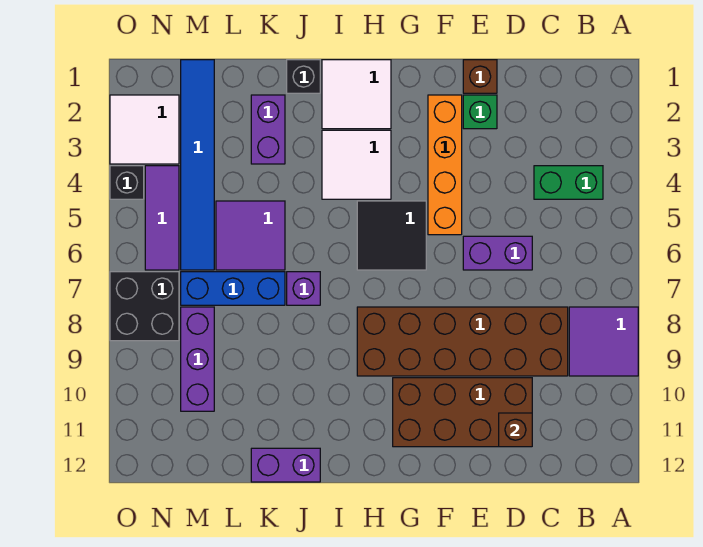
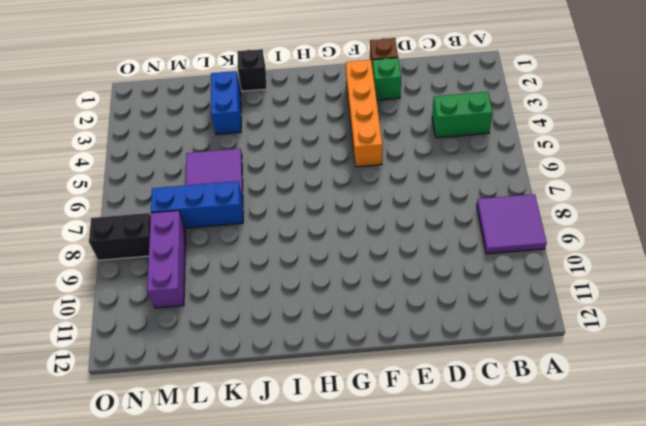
blue 1x2 brick [211,71,241,135] -> purple 1x2 brick [251,95,285,164]
black 1x2 brick [89,213,151,260] -> black 2x2 brick [110,272,179,341]
none -> brown 2x6 brick [357,307,568,376]
none -> purple 1x2 brick [463,236,532,270]
none -> brown 2x4 brick [393,378,532,447]

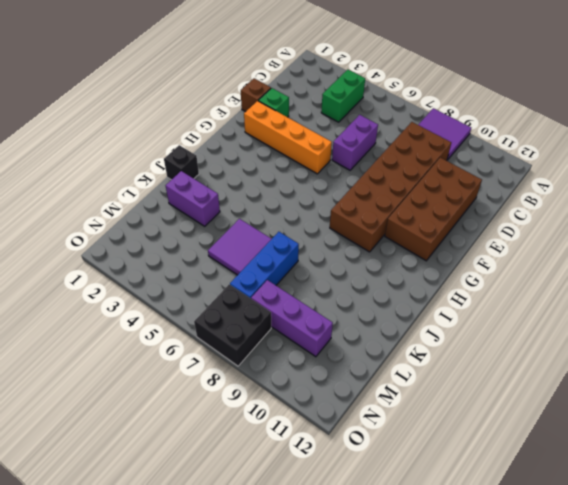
none -> black 2x2 tile [357,201,426,270]
none -> white 2x2 tile [322,60,391,129]
none -> white 2x2 tile [322,130,391,199]

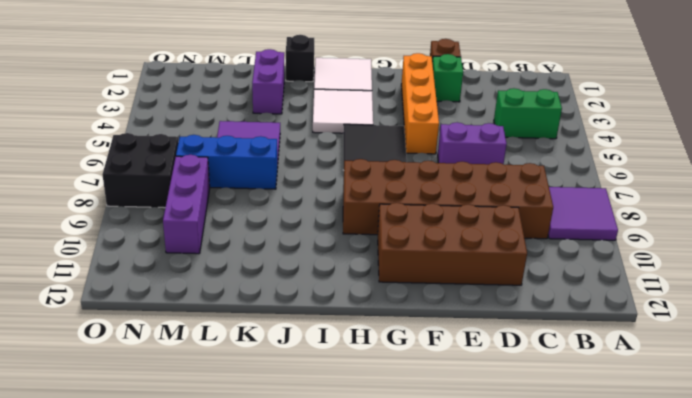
none -> purple 1x1 brick [287,272,320,305]
none -> purple 1x2 brick [251,448,320,482]
none -> blue 1x6 tile [181,60,214,270]

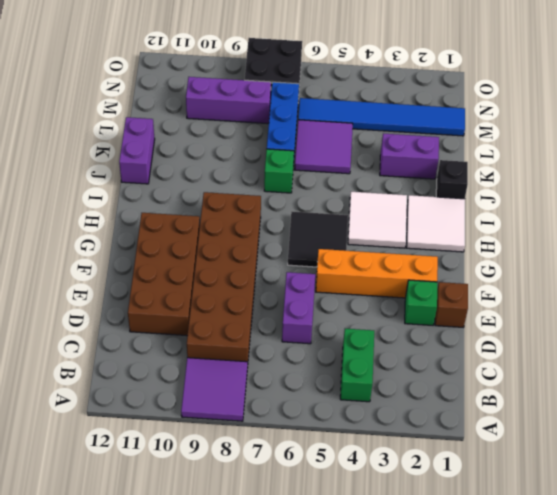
green 1x1 brick [264,149,294,193] -> purple 1x1 brick [287,272,320,305]
none -> white 2x2 tile [110,95,179,164]
none -> purple 1x3 tile [145,166,179,270]
none -> black 1x1 brick [110,166,144,199]

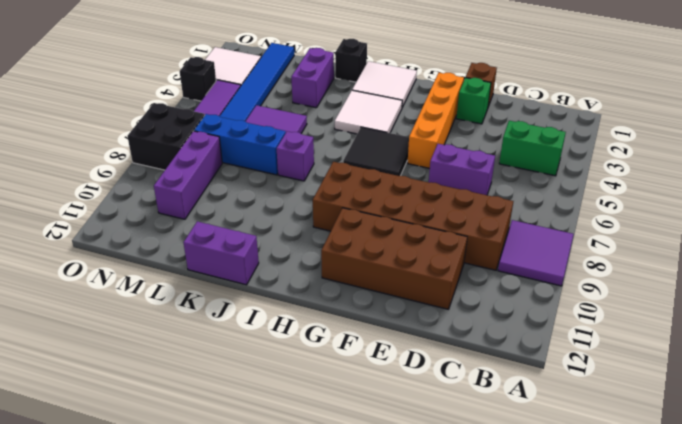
none -> brown 1x1 brick [499,413,532,447]

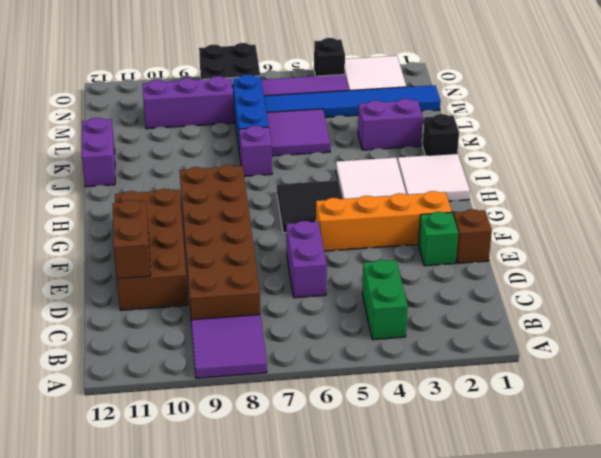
brown 1x2 brick [113,200,151,279] -> brown 1x1 brick [499,413,532,447]

